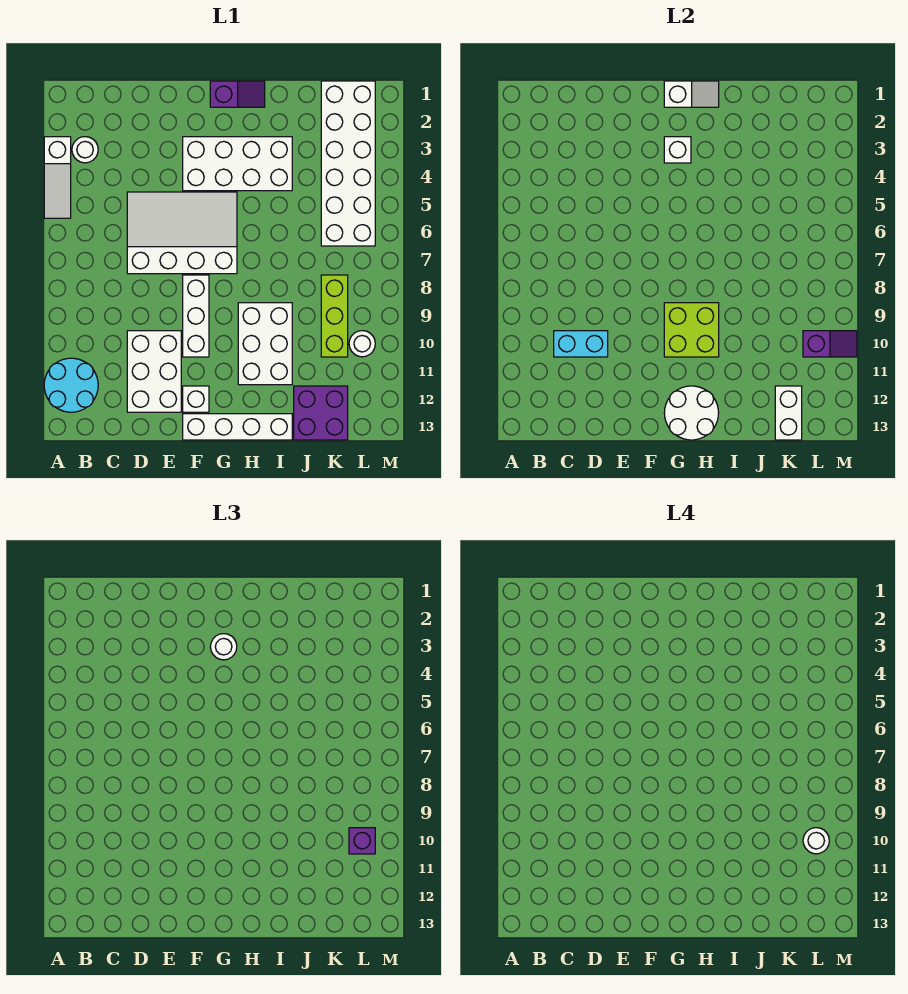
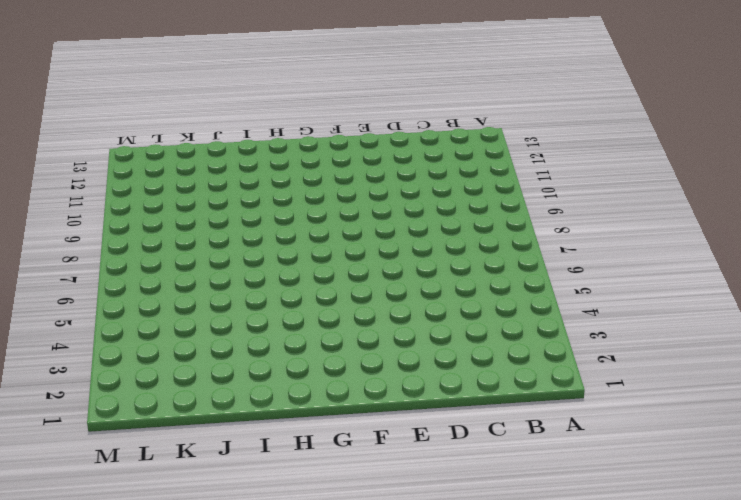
none -> white 1x3 slope [44,137,71,218]
none -> cyan 2x2 round brick [44,358,98,412]
none -> white 1x1 round brick [72,137,98,163]

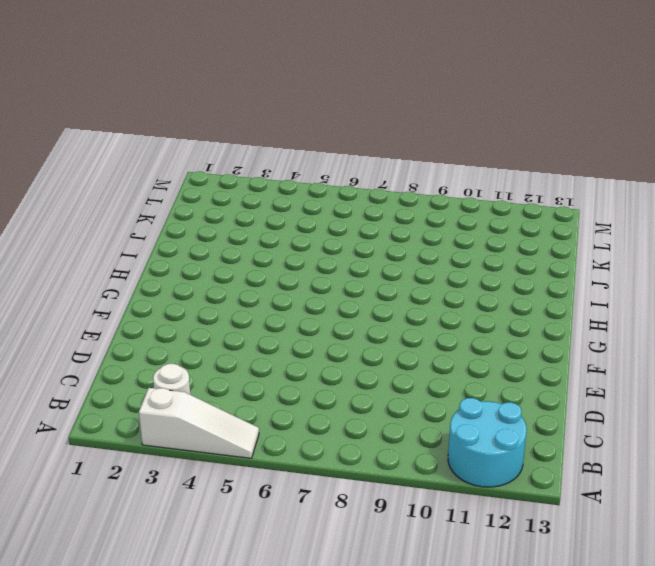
none -> white 3x4 slope [127,192,237,274]
none -> white 2x3 brick [127,331,181,412]
none -> white 2x4 brick [183,137,292,191]

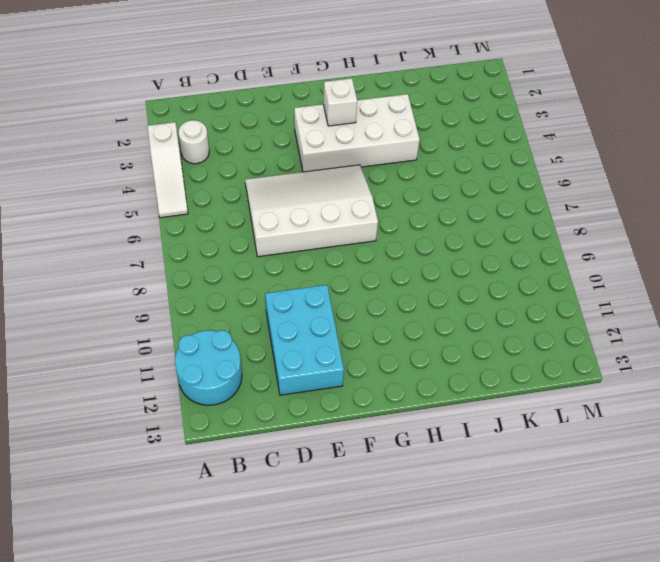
cyan 2x3 brick [265,285,344,395] -> white 2x3 brick [127,331,181,412]
none -> white 1x3 brick [183,275,209,357]
none -> white 1x1 brick [183,386,209,412]
none -> white 1x4 brick [183,414,292,440]

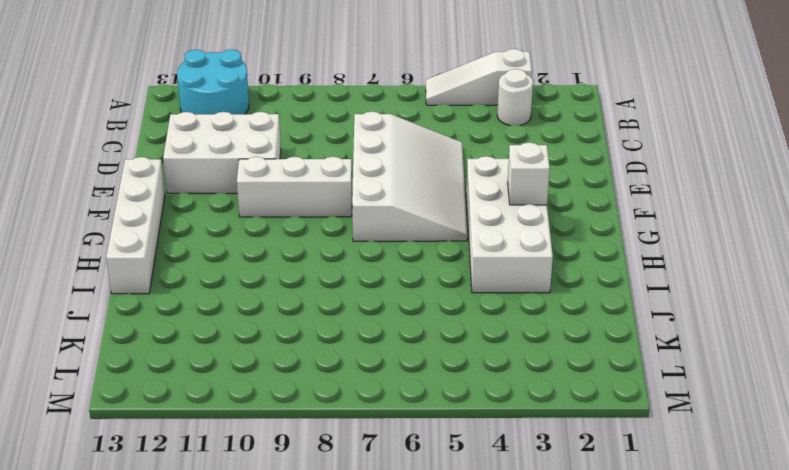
none -> white 1x1 brick [183,386,209,412]
none -> purple 1x2 slope [210,81,265,107]
none -> white 2x3 brick [238,303,292,385]

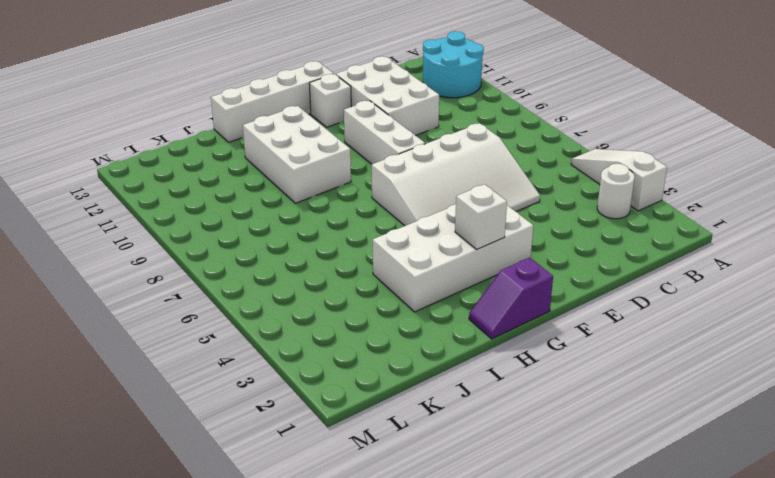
none -> purple 2x2 brick [294,386,348,440]
none -> white 2x6 brick [321,81,375,246]
none -> lime 1x3 brick [321,275,348,357]

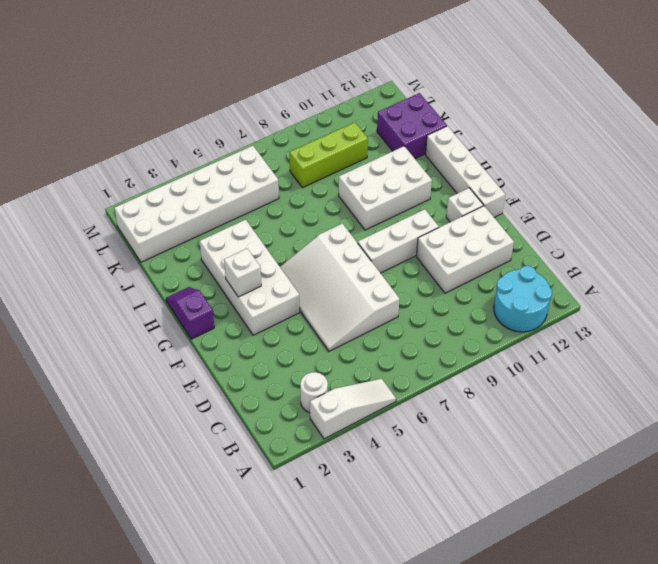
none -> white 1x1 round brick [349,331,375,357]
none -> cyan 1x2 brick [554,331,608,357]
none -> white 1x2 slope [664,81,719,107]

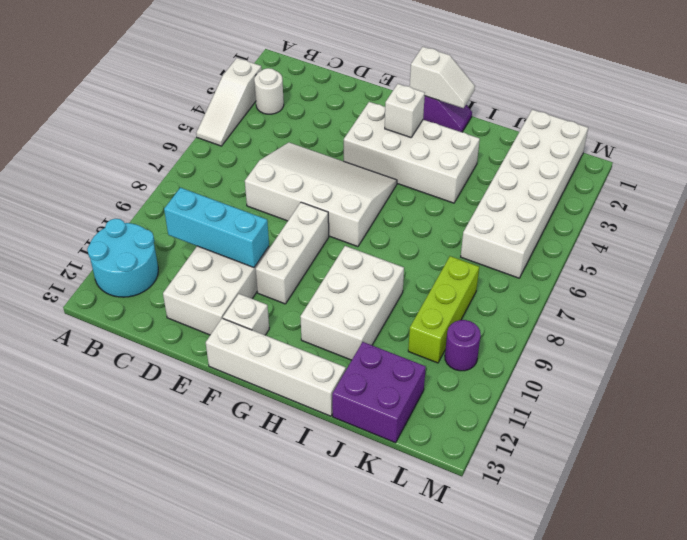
cyan 1x3 brick [164,188,269,267] -> cyan 1x2 brick [554,331,608,357]
purple 1x1 round brick [445,320,481,371] -> white 1x1 round brick [349,331,375,357]
none -> lime 2x2 brick [664,303,719,357]
none -> white 2x2 round brick [664,386,719,440]
none -> white 1x2 brick [775,386,802,440]

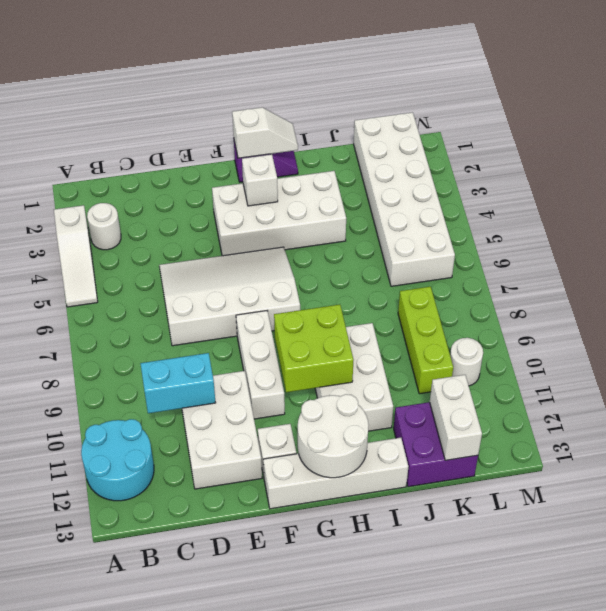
none -> purple 1x2 slope [803,331,857,357]
none -> white 1x1 round brick [210,634,237,660]
none -> purple 1x1 brick [349,828,375,854]

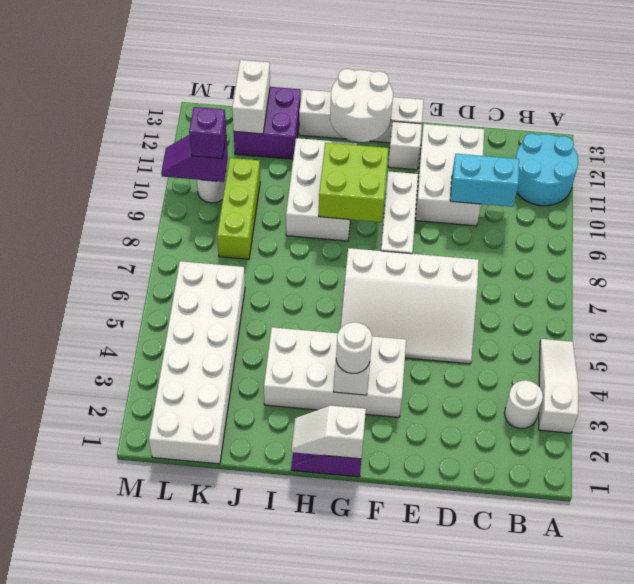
none -> white 1x1 round brick [803,828,829,854]

